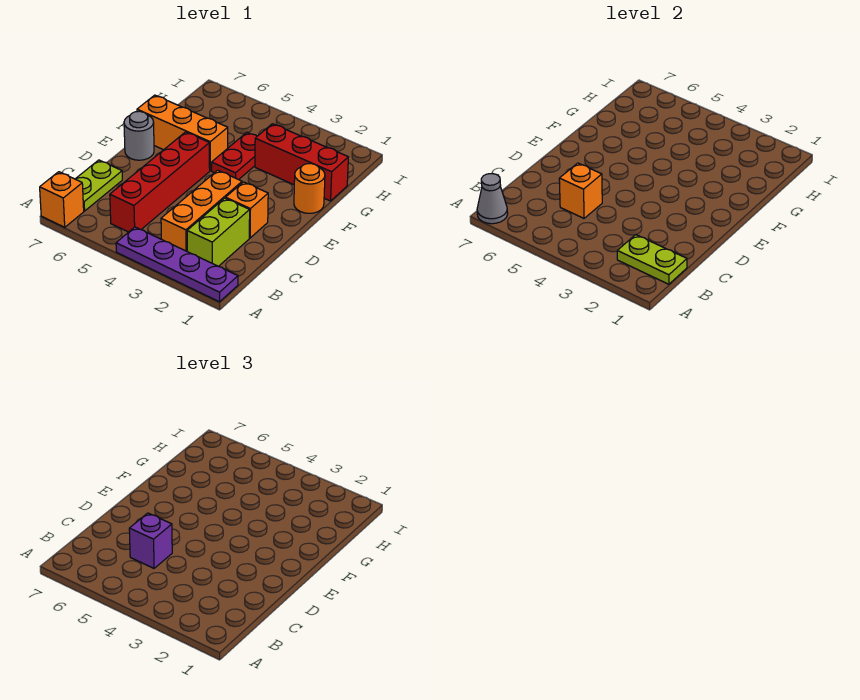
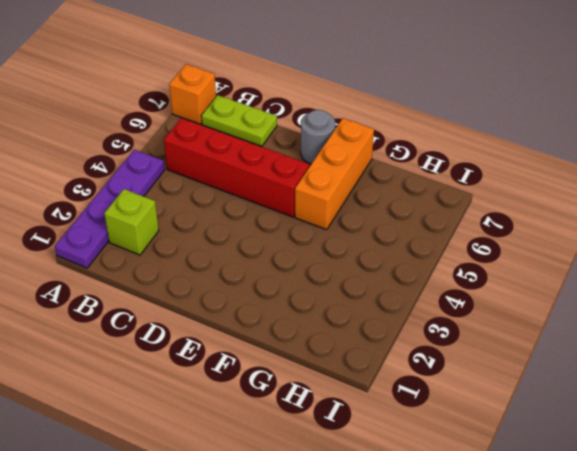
lime 1x1 brick [104,189,159,255] -> lime 1x2 brick [187,198,250,266]
none -> orange 1x3 brick [161,170,242,251]
none -> orange 1x1 brick [226,182,268,238]
none -> orange 1x1 round brick [294,164,325,213]

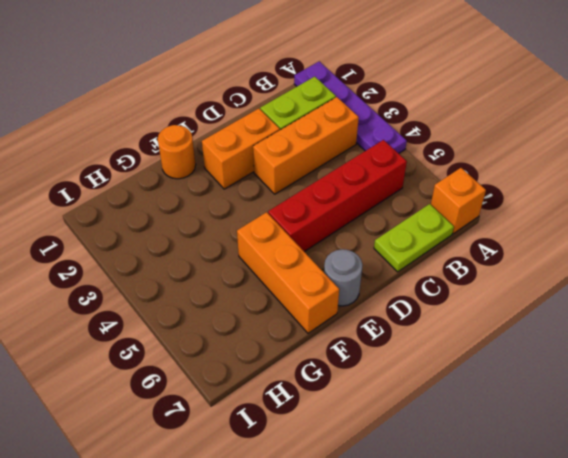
orange 1x2 brick [202,109,280,189] -> orange 1x1 brick [226,182,268,238]
none -> red 1x2 plate [212,133,257,180]
none -> red 1x3 brick [255,124,348,201]
none -> grey 1x1 cone [477,174,508,224]

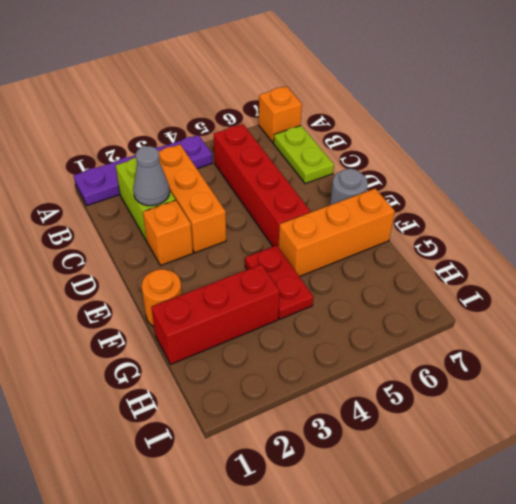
grey 1x1 cone [133,146,170,206] -> grey 1x1 cone moved to [477,174,508,224]
none -> lime 1x2 plate [617,235,687,284]
none -> orange 1x1 brick [559,163,602,218]
none -> purple 1x1 brick [129,513,172,568]

